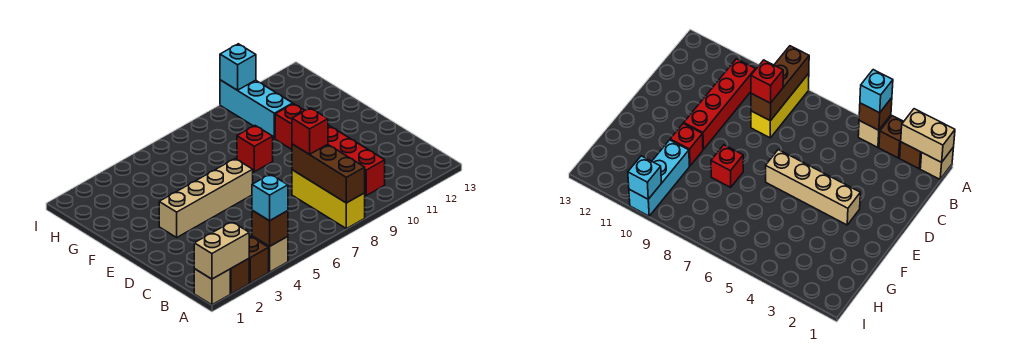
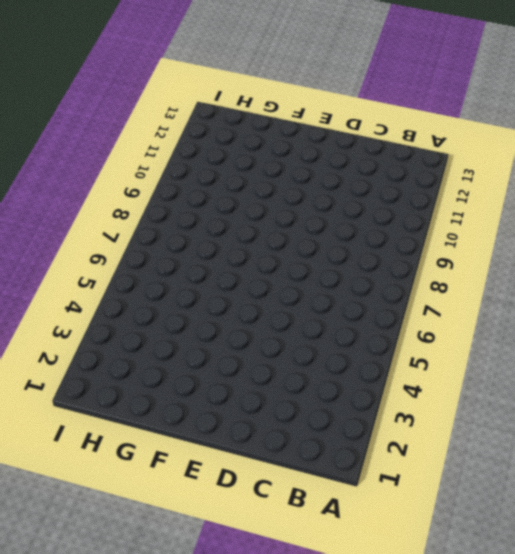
none -> tan 1x1 brick [194,269,230,305]
none -> brown 1x1 brick [230,259,249,294]
none -> brown 1x1 brick [249,237,269,283]

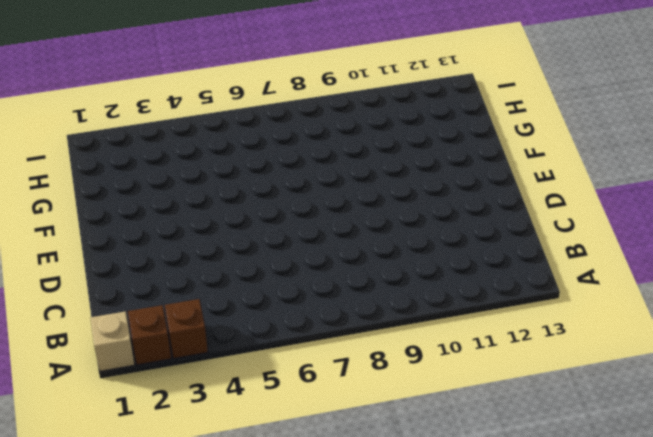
none -> tan 1x1 brick [252,236,288,272]
none -> yellow 1x3 brick [292,170,365,229]
none -> red 1x4 brick [328,125,385,195]

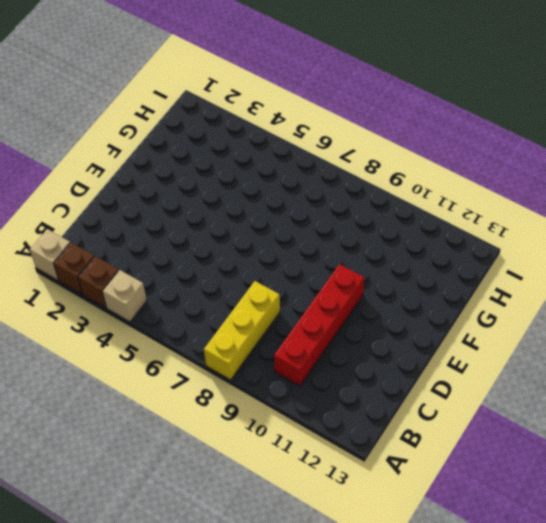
none -> tan 1x4 brick [159,159,253,237]
none -> red 1x1 brick [237,126,273,172]
none -> red 1x1 brick [275,104,304,149]

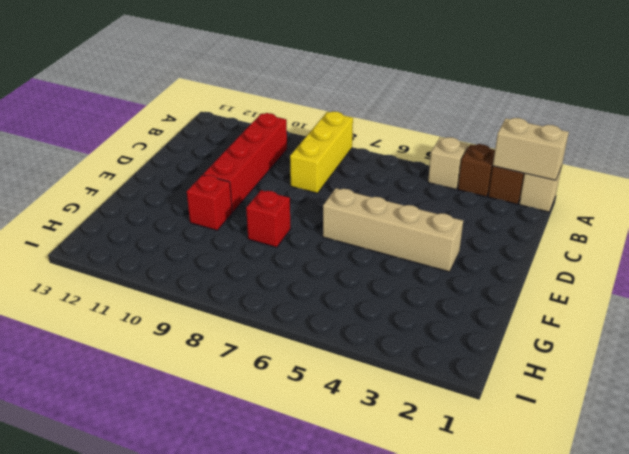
none -> cyan 1x3 brick [220,80,293,139]
none -> brown 1x1 brick [252,210,288,247]
none -> brown 1x3 brick [292,144,365,203]

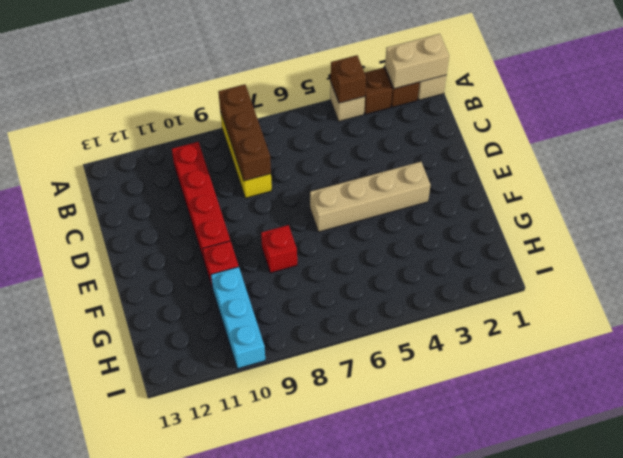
none -> cyan 1x1 brick [220,44,256,90]
none -> cyan 1x1 brick [252,174,288,221]
none -> red 1x1 brick [292,108,328,154]

